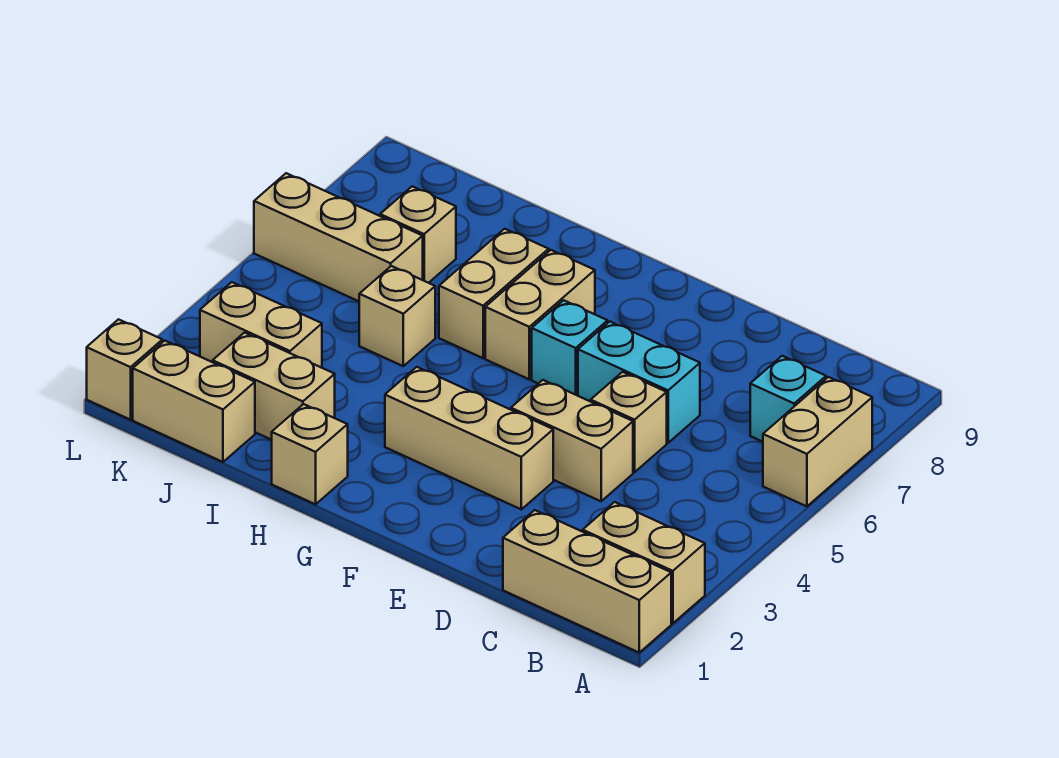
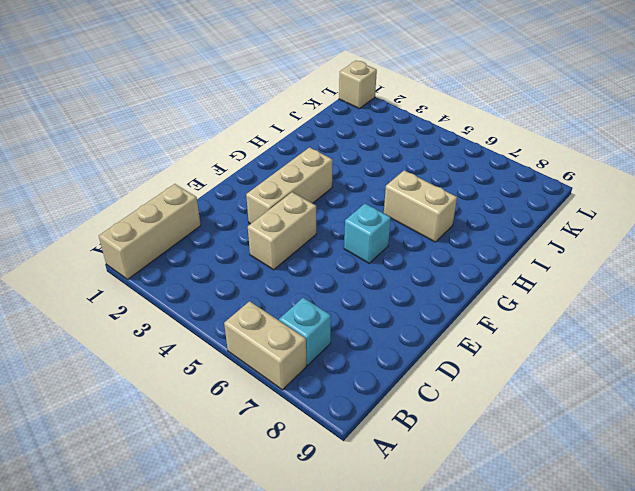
none -> tan 1x2 brick [583,502,705,623]
none -> tan 1x1 brick [591,372,667,472]
none -> cyan 1x2 brick [578,322,700,443]

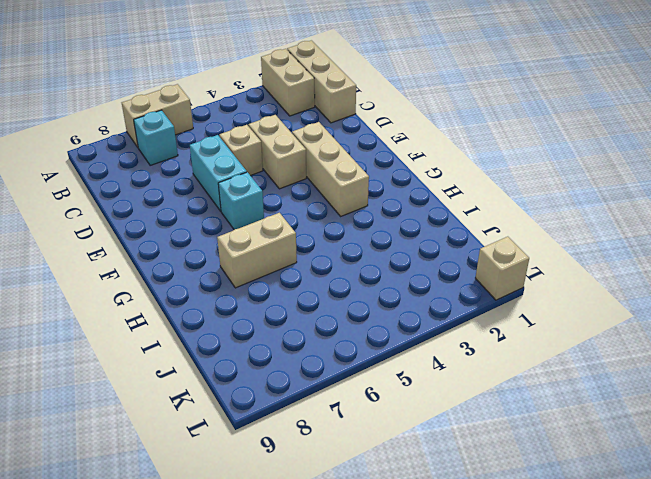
none -> tan 1x2 brick [485,250,595,379]
none -> tan 1x1 brick [272,404,348,504]
none -> tan 1x2 brick [213,333,335,440]

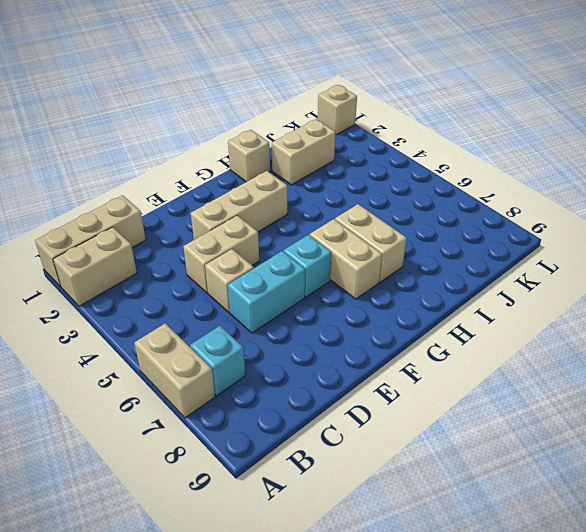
none -> tan 1x1 brick [359,266,435,366]
none -> tan 1x2 brick [133,341,255,462]
none -> tan 1x2 brick [200,282,322,368]

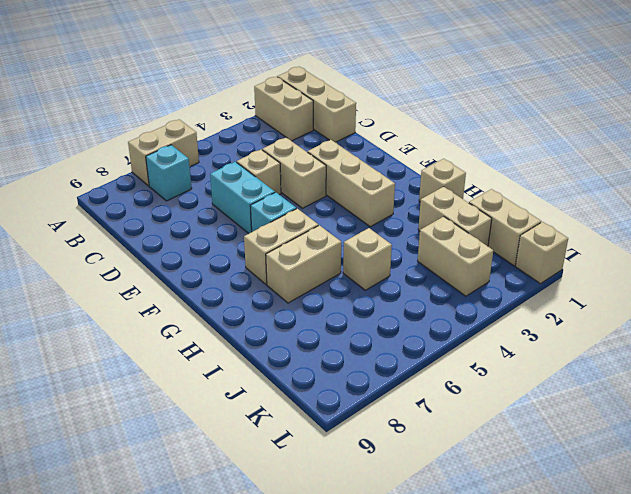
none -> tan 1x3 brick [254,173,423,301]
none -> tan 1x1 brick [380,186,456,283]

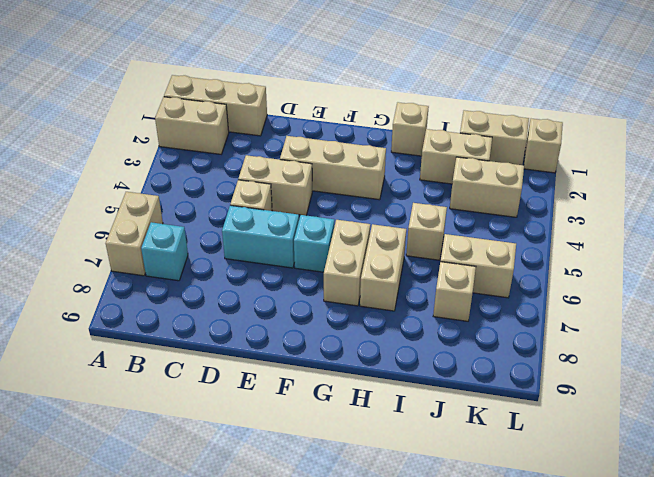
tan 1x2 brick [440,234,516,298] -> tan 1x3 brick [254,173,423,301]

